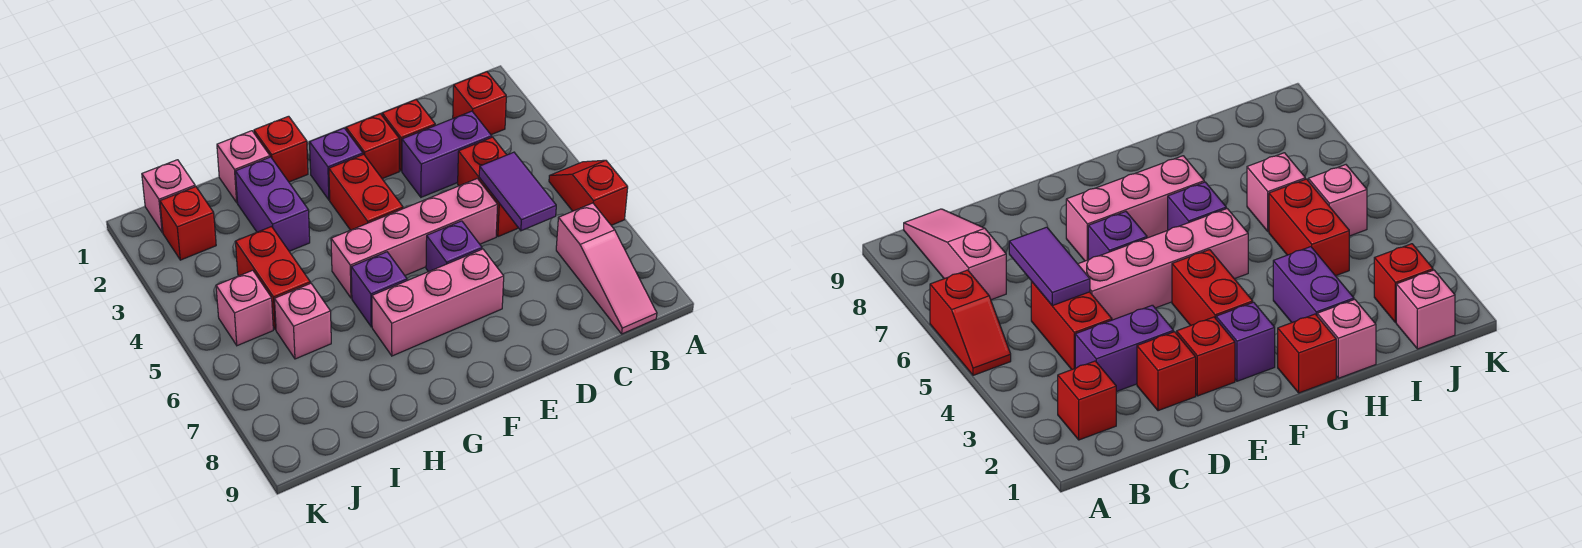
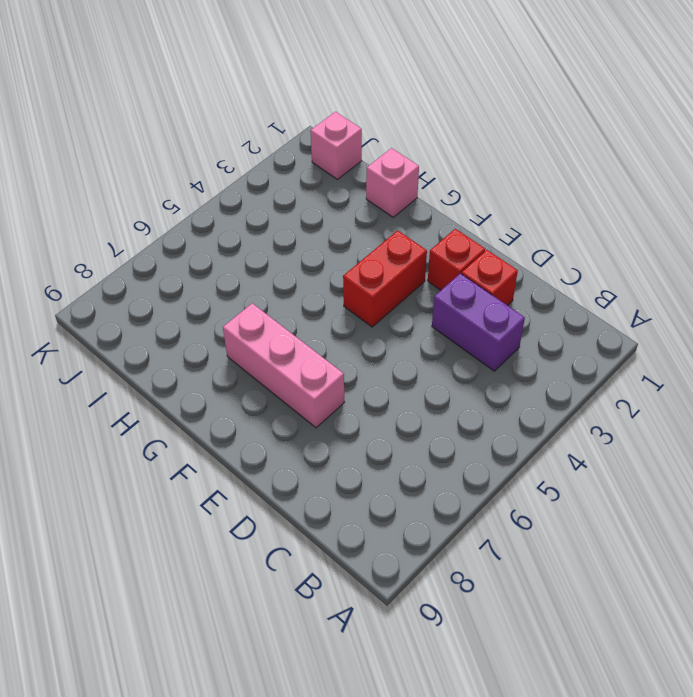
none -> red 1x2 slope [549,160,628,225]
none -> red 1x1 brick [453,72,506,135]
none -> pink 1x3 slope [556,203,657,334]

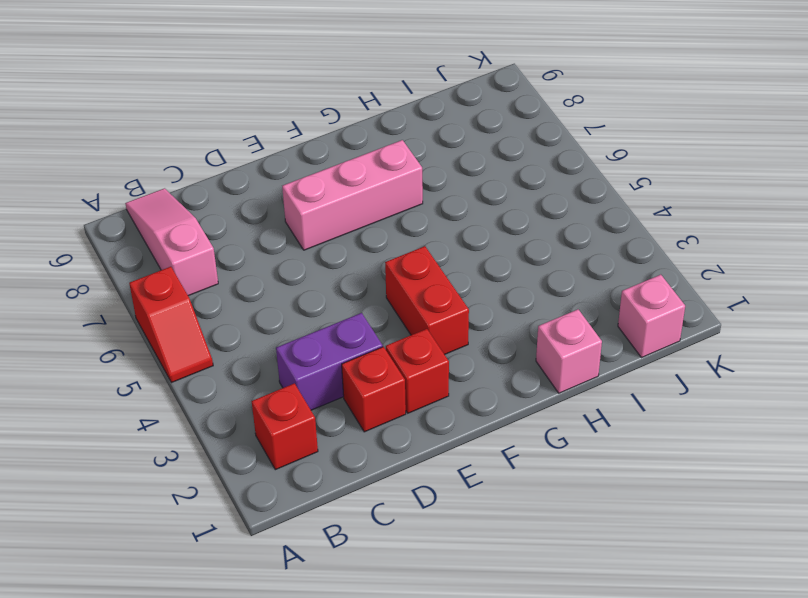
none -> red 1x2 brick [458,137,518,237]
none -> pink 1x4 brick [331,178,498,298]
none -> purple 1x1 brick [426,221,482,272]

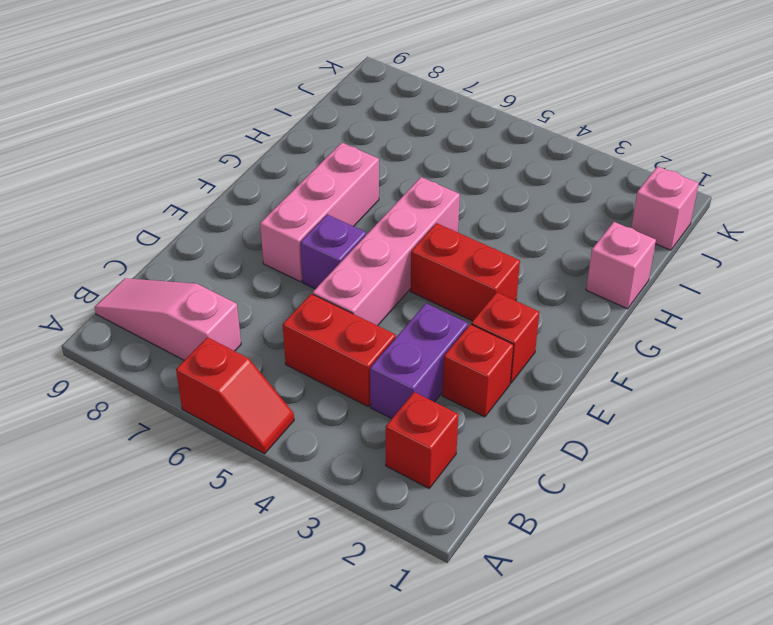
none -> purple 1x1 brick [310,128,363,200]
none -> red 1x1 brick [254,116,308,182]
none -> purple 1x1 brick [351,252,407,327]

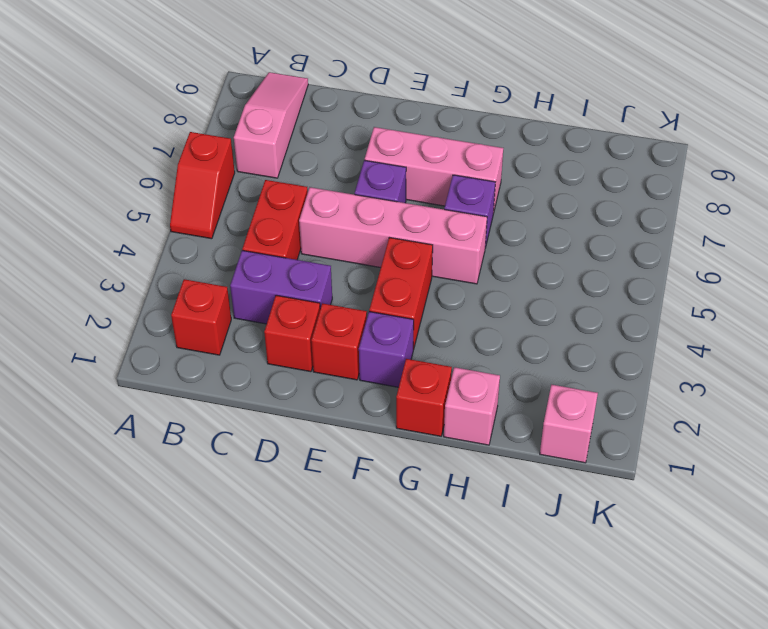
none -> purple 1x2 brick [235,157,310,251]
none -> red 1x2 brick [235,227,310,330]
none -> pink 1x1 brick [275,283,331,359]

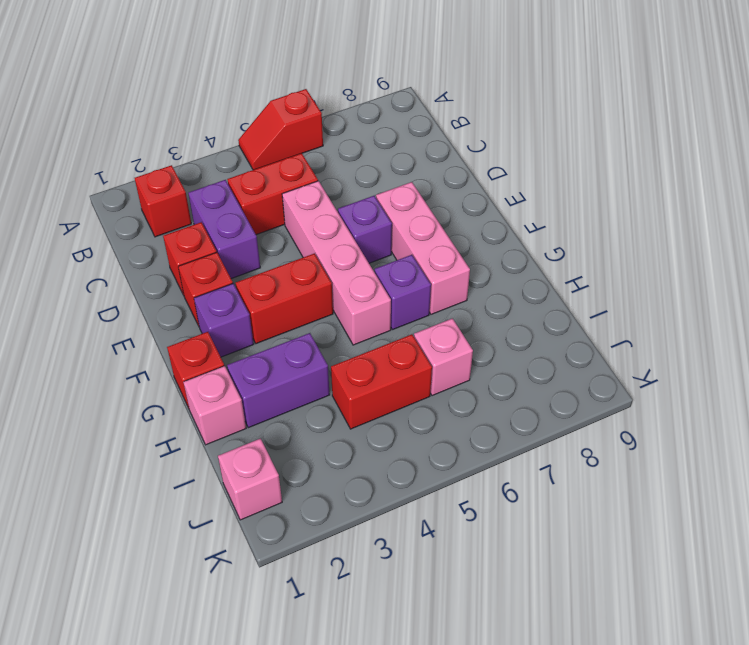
none -> pink 1x3 slope [556,203,657,334]
none -> red 1x1 brick [160,187,216,260]
none -> pink 1x1 brick [216,270,273,346]

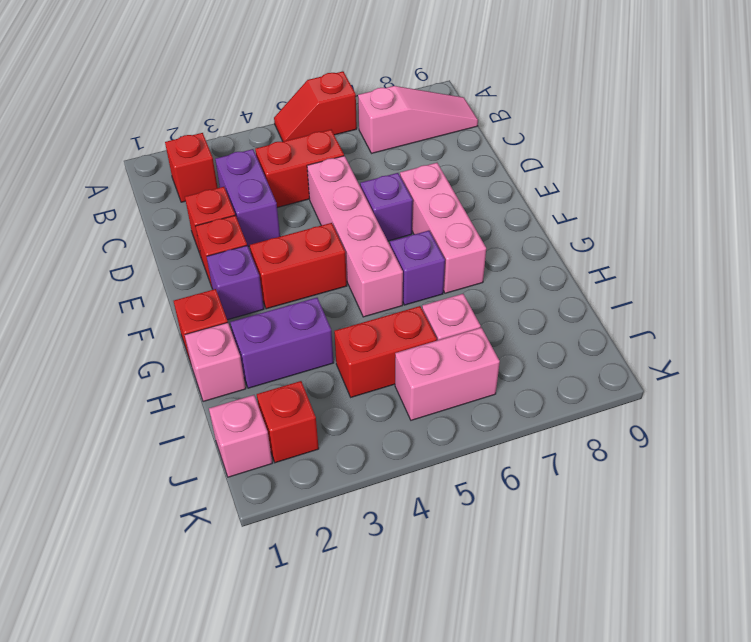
pink 1x2 brick [395,328,500,420] -> pink 1x1 brick [216,270,273,346]
none -> purple 1x2 tile [479,152,556,231]

